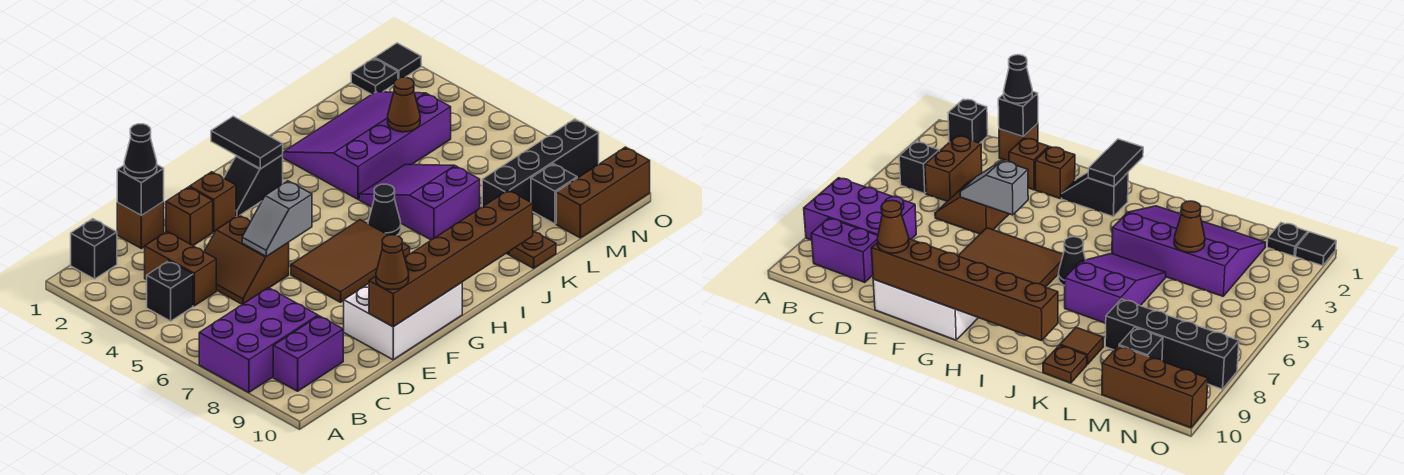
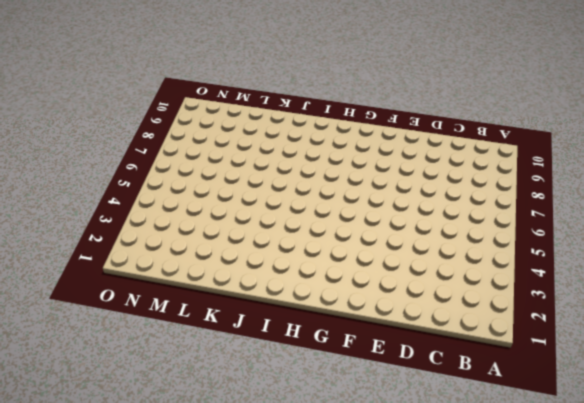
none -> purple 2x3 brick [199,288,318,393]
none -> black 1x1 brick [71,219,117,279]
none -> black 1x1 brick [147,261,193,321]

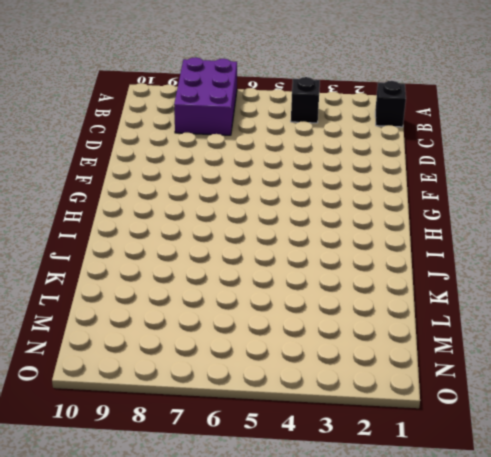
none -> purple 1x2 brick [273,316,343,391]
none -> brown 1x2 brick [145,232,216,306]
none -> brown 1x1 brick [117,202,164,249]

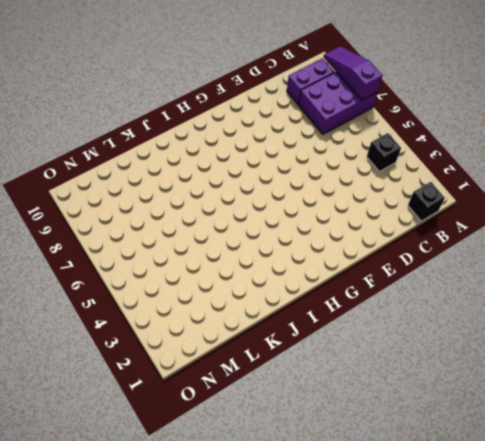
purple 1x3 slope [324,46,382,100] -> none
none -> brown 1x2 brick [145,232,216,306]
none -> brown 1x1 brick [117,202,164,249]
none -> brown 2x2 slope [204,215,289,304]

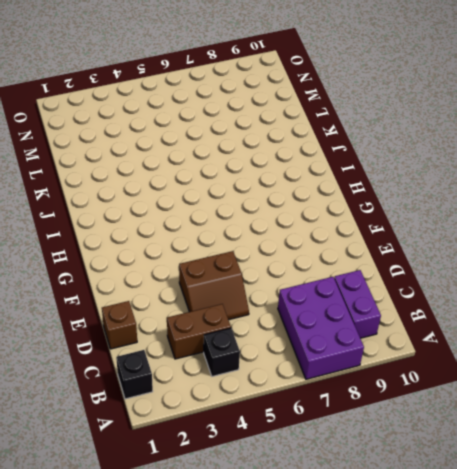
none -> brown 1x1 brick [166,187,213,246]
none -> white 2x3 brick [344,283,462,360]
none -> brown 1x1 brick [190,172,236,232]

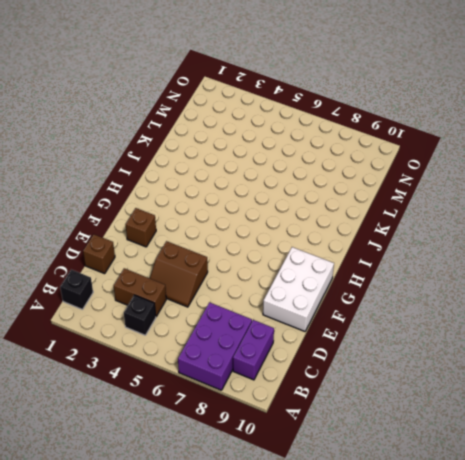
none -> brown 1x1 brick [166,187,213,246]
none -> brown 2x3 tile [291,220,410,302]
none -> black 1x2 slope [224,155,283,217]

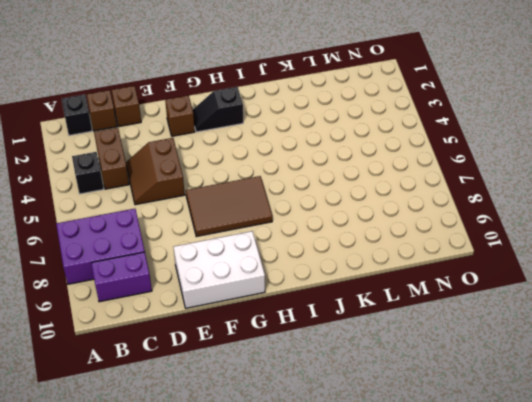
brown 1x1 brick [87,90,117,131] -> brown 1x1 brick moved to [166,187,213,246]
none -> black 1x1 cone [368,184,401,236]
none -> purple 3x4 slope [283,92,451,199]
none -> purple 2x3 slope [359,164,480,240]

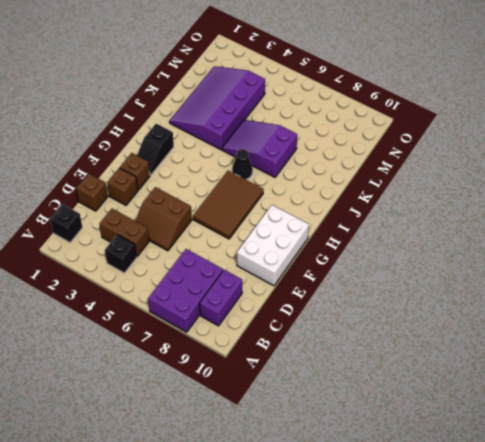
none -> brown 1x1 tile [1060,327,1103,364]
none -> brown 1x1 plate [509,231,556,268]
none -> black 1x4 brick [482,119,599,207]

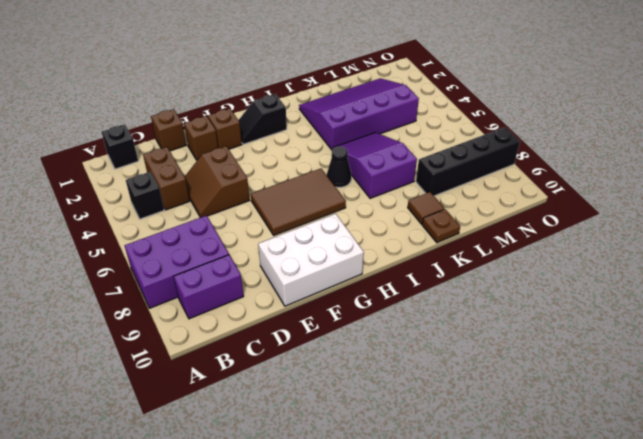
none -> black 1x1 brick [531,164,577,224]
none -> brown 1x3 brick [556,147,650,238]
none -> black 1x1 plate [351,58,398,94]

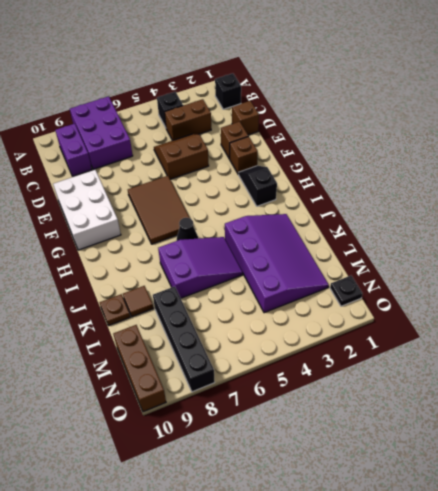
none -> black 1x1 brick [531,164,577,224]
none -> black 1x1 tile [375,43,421,78]
none -> black 1x1 brick [117,165,164,216]

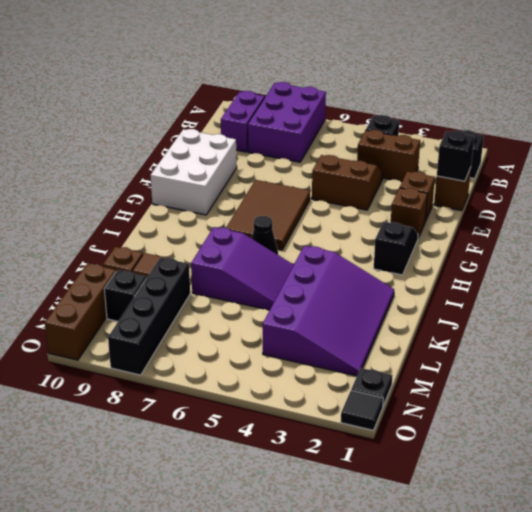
none -> grey 1x2 slope [242,181,312,256]
none -> brown 1x6 brick [369,190,533,327]
none -> black 1x2 tile [211,116,283,169]

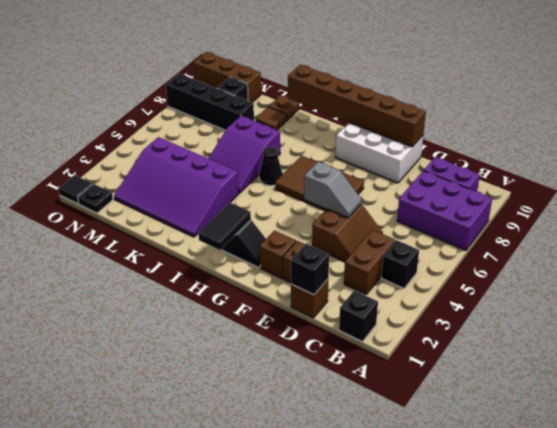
none -> brown 1x1 cone [388,77,420,132]
none -> black 1x1 cone [124,124,157,178]
none -> brown 1x1 cone [376,235,409,290]

